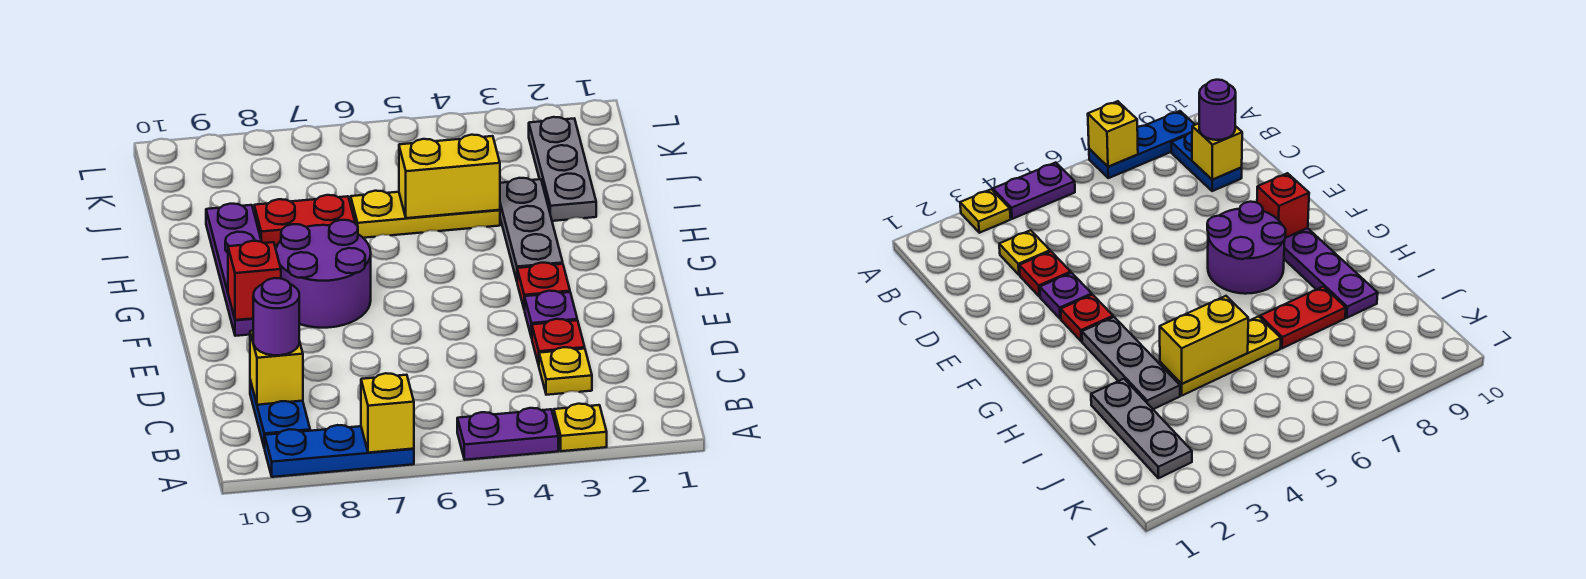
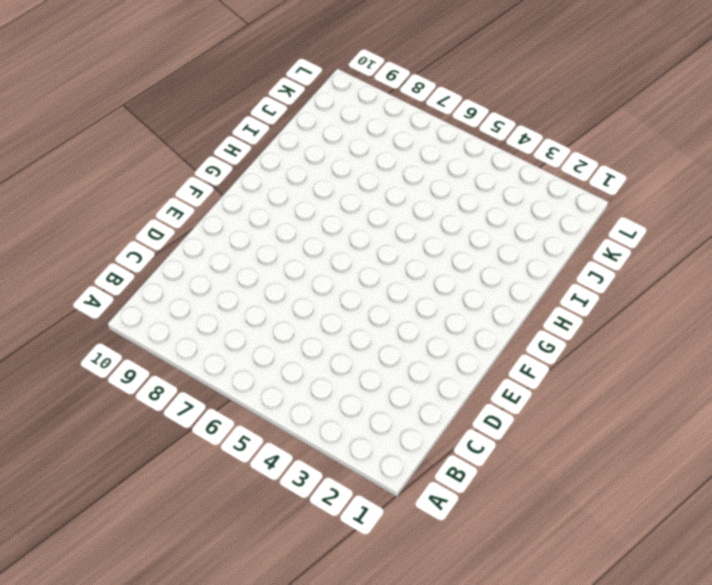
none -> yellow 1x1 plate [554,404,607,451]
none -> purple 1x2 plate [457,408,558,460]
none -> blue 1x3 plate [264,425,414,477]

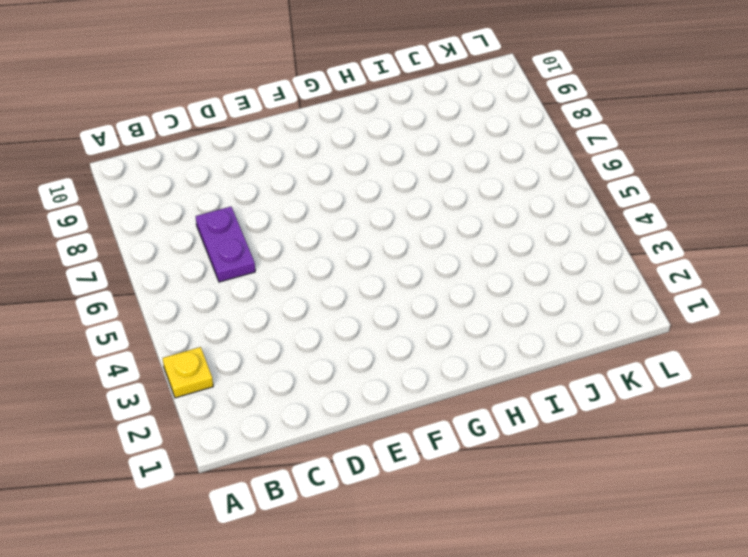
purple 1x2 plate [196,207,255,282] -> purple 1x2 plate moved to [457,408,558,460]
none -> blue 1x3 plate [264,425,414,477]
none -> blue 1x2 plate [250,380,310,448]
none -> yellow 1x1 plate [539,347,592,395]

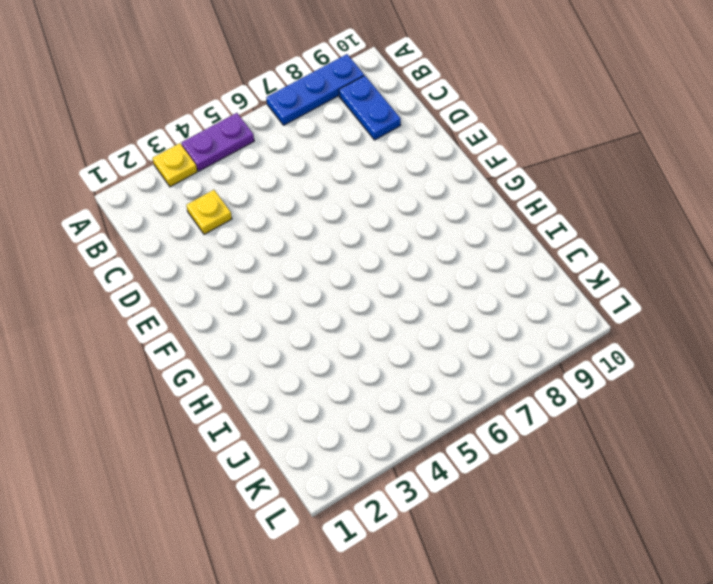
none -> red 1x1 plate [532,319,585,365]
none -> purple 1x1 plate [525,291,577,338]
none -> red 1x1 plate [517,263,570,310]

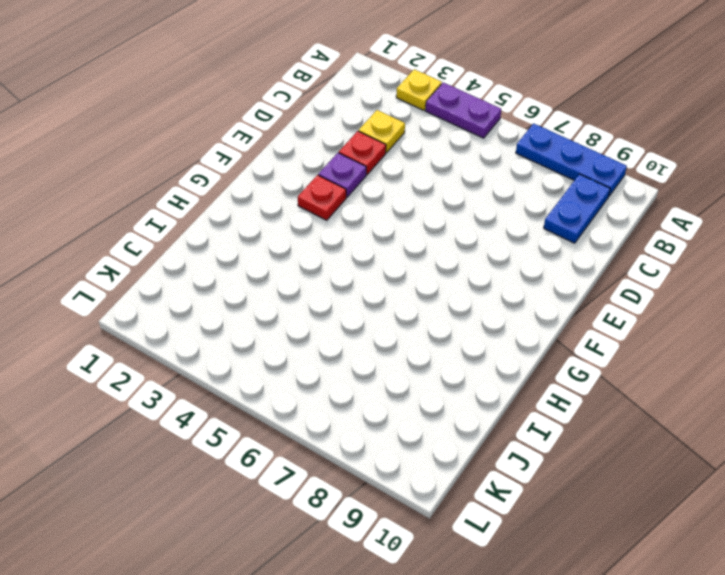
none -> purple 2x2 round brick [276,220,371,328]
none -> purple 1x4 plate [206,204,261,336]
none -> grey 1x3 plate [500,178,563,281]

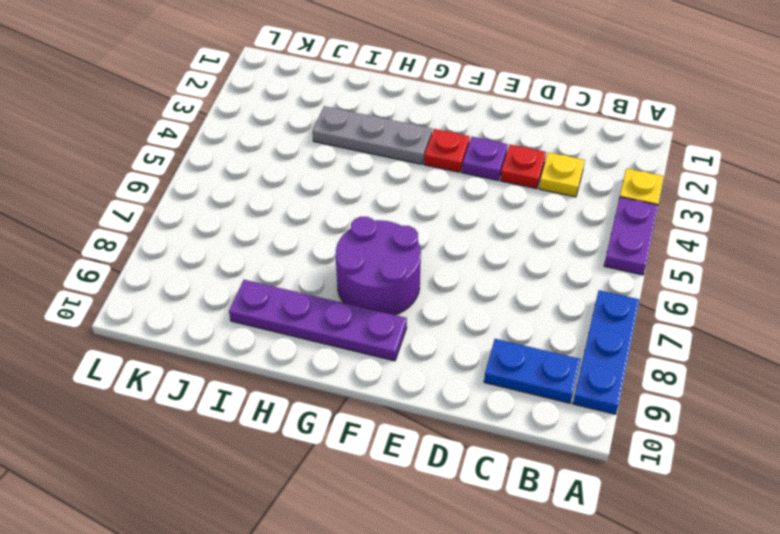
none -> grey 1x3 plate [529,117,596,221]
none -> yellow 1x3 plate [351,191,500,238]
none -> red 1x2 plate [254,195,355,246]

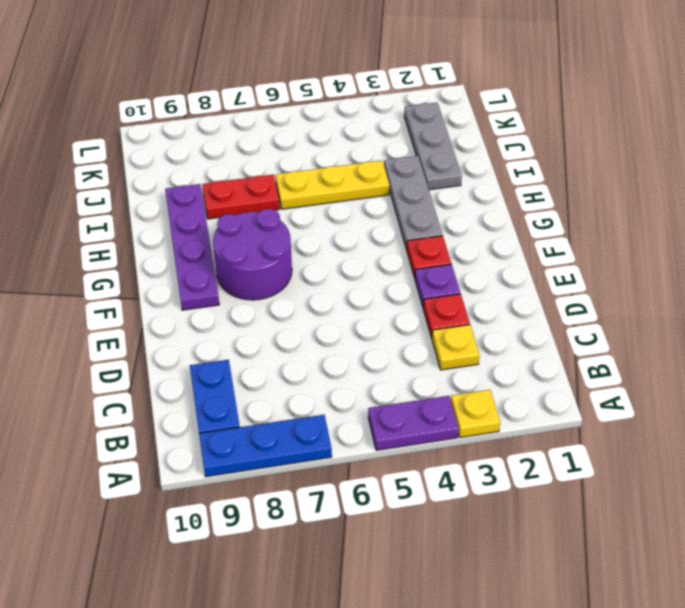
none -> yellow 1x1 brick [361,373,414,453]
none -> yellow 1x1 brick [250,331,303,405]
none -> red 1x1 brick [228,241,281,320]

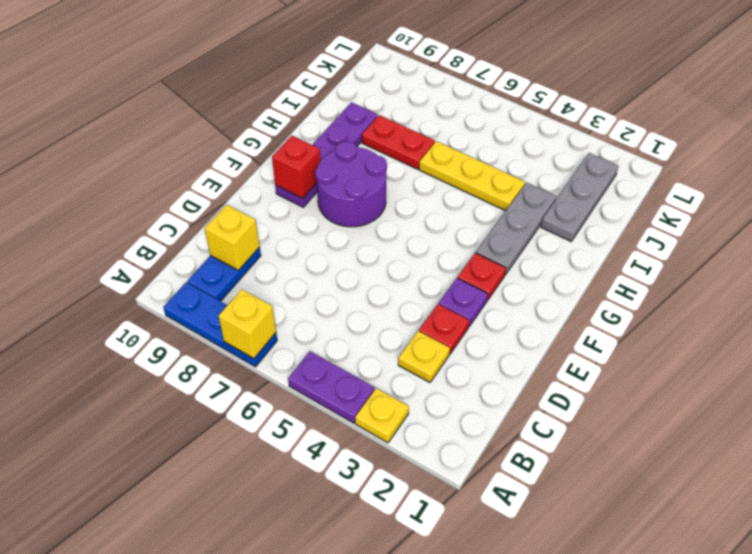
none -> yellow 1x2 brick [399,135,500,218]
none -> purple 1x1 round brick [253,278,299,355]

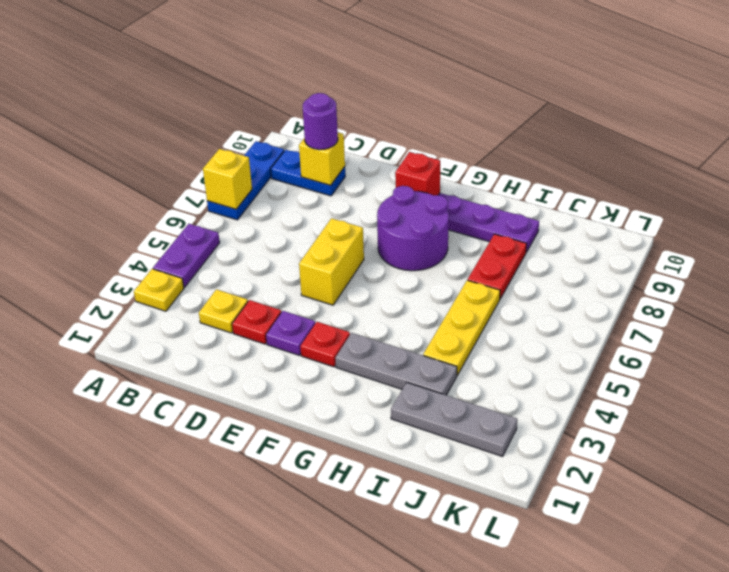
yellow 1x2 brick [299,218,364,305] -> yellow 1x2 brick moved to [399,135,500,218]

